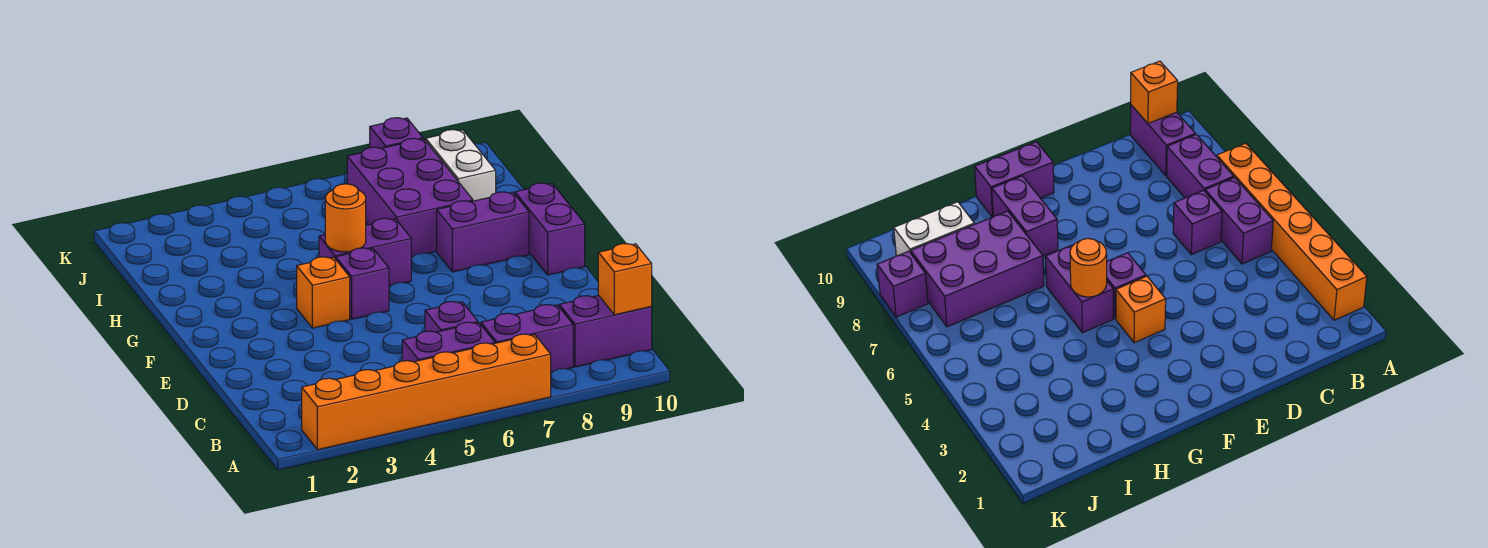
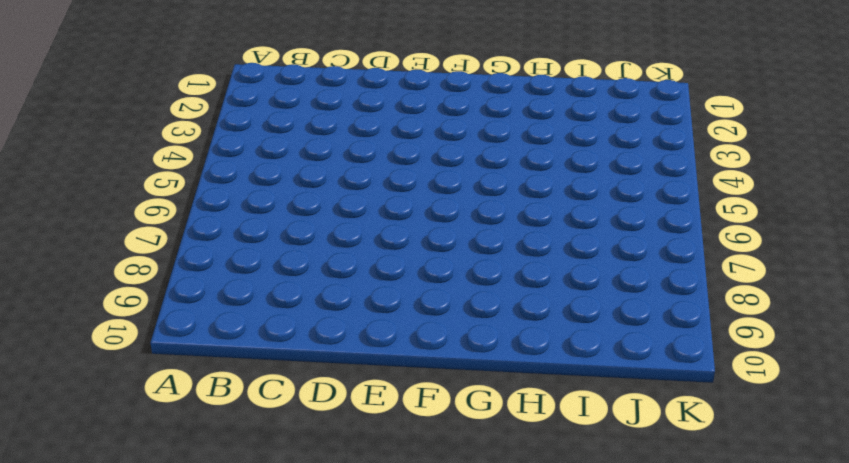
none -> orange 1x6 brick [302,334,551,450]
none -> purple 1x2 brick [402,322,495,362]
none -> purple 1x2 brick [481,305,573,372]

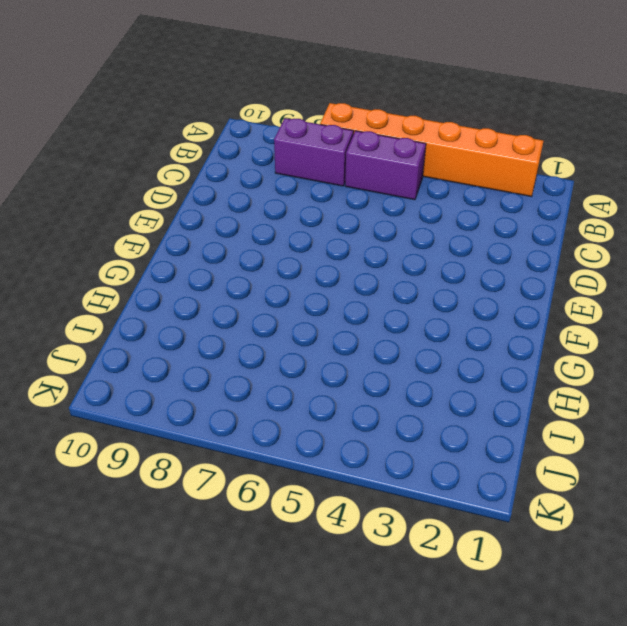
none -> purple 1x2 brick [559,296,652,367]
none -> purple 1x1 brick [425,302,478,332]
none -> orange 1x1 brick [297,257,350,328]

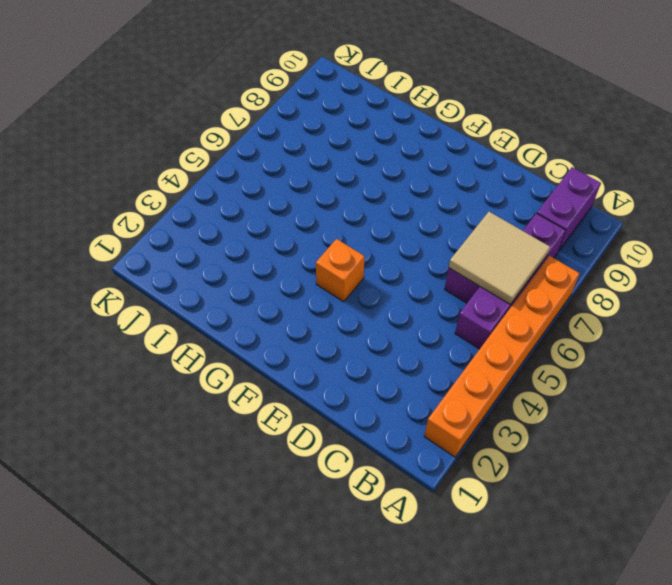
tan 2x2 tile [449,212,550,304] -> none
none -> purple 1x1 brick [336,248,389,319]
none -> purple 1x2 brick [515,183,585,275]
none -> purple 1x2 brick [319,218,411,286]

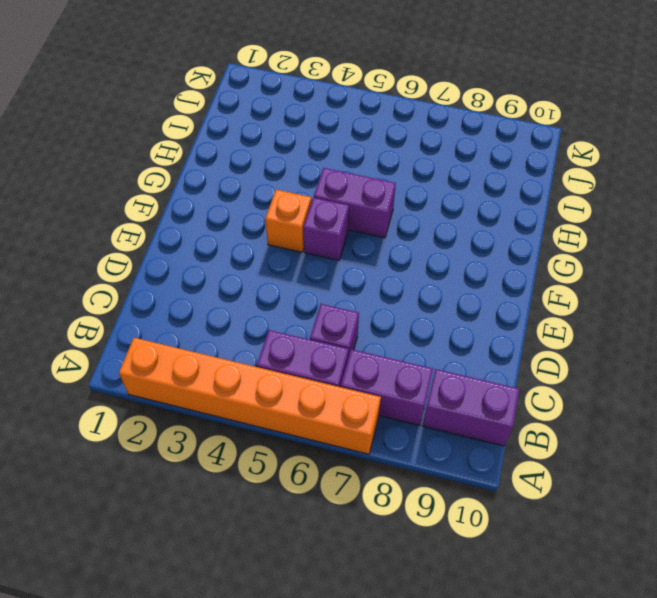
none -> purple 1x2 brick [515,183,585,275]
none -> purple 1x2 brick [437,192,529,272]
none -> purple 2x3 brick [347,138,473,257]

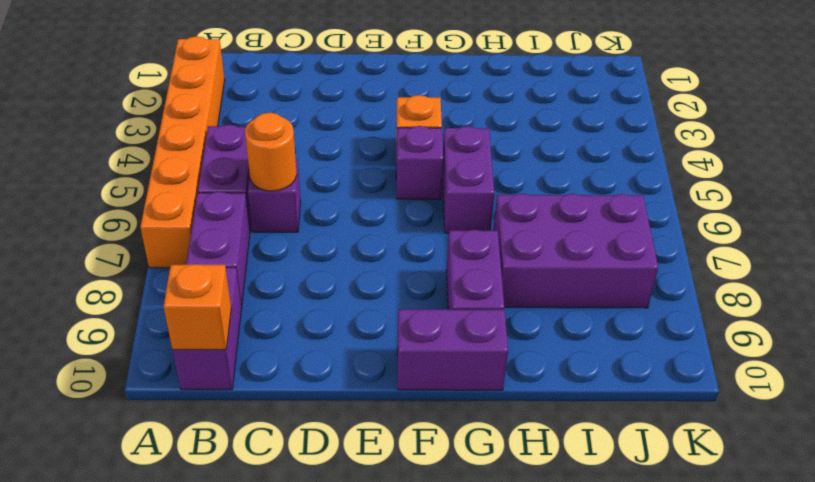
orange 1x1 round brick [245,113,297,191] -> orange 1x1 round brick moved to [325,184,366,252]
none -> white 1x2 brick [426,130,496,201]
none -> purple 1x1 brick [370,118,423,148]

